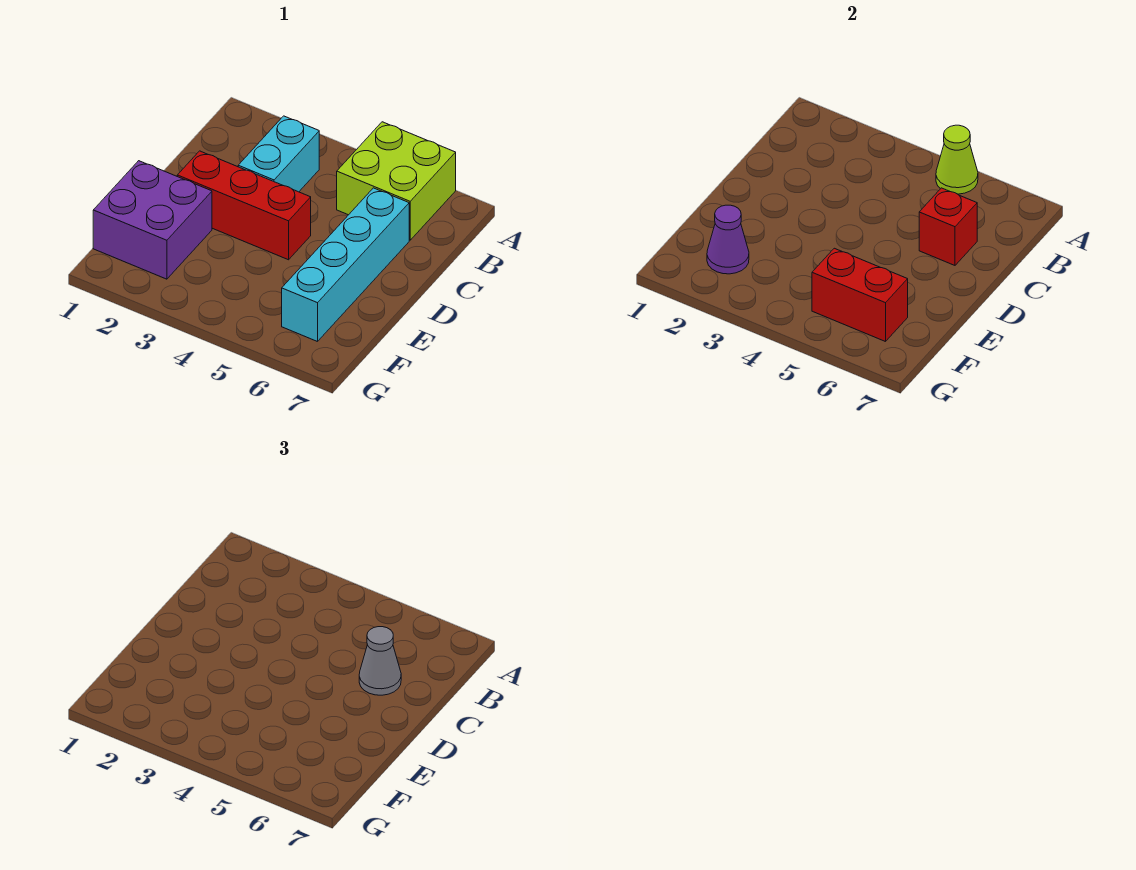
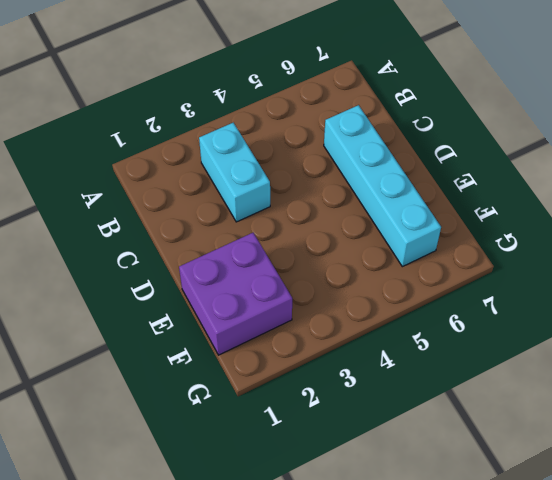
none -> lime 2x2 brick [337,122,456,240]
none -> red 1x3 brick [177,151,311,260]

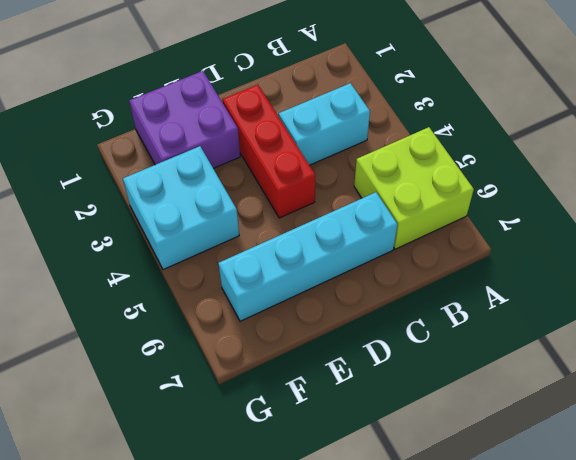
cyan 2x2 brick [123,146,239,270] -> none
none -> lime 1x1 cone [936,125,978,194]
none -> red 1x1 brick [919,188,977,265]

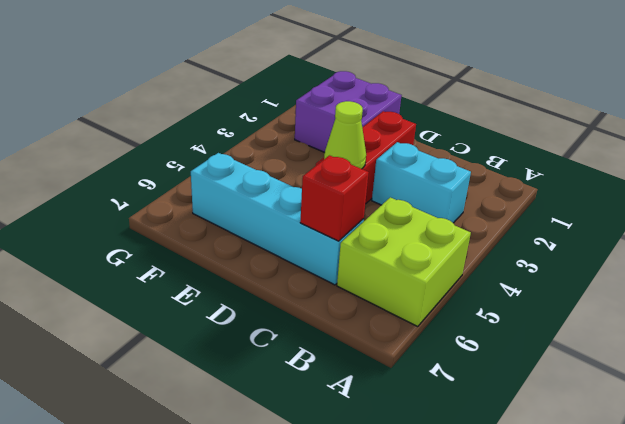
lime 1x1 cone [324,101,366,169] -> lime 1x1 cone moved to [936,125,978,194]
none -> purple 1x1 cone [707,205,749,274]
none -> red 1x2 brick [812,248,908,342]

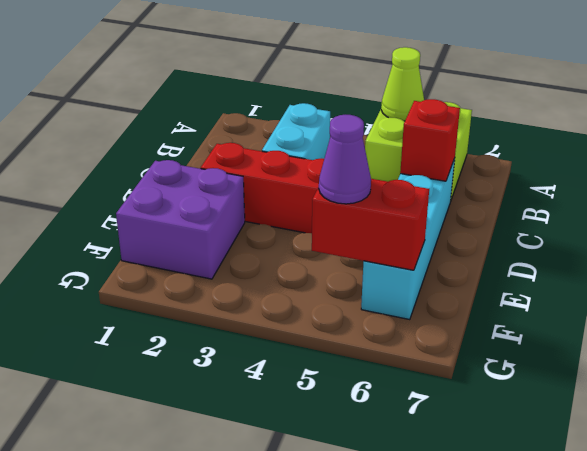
purple 1x1 cone [319,115,371,204] -> purple 1x1 cone moved to [707,205,749,274]
none -> grey 1x1 cone [359,627,401,695]

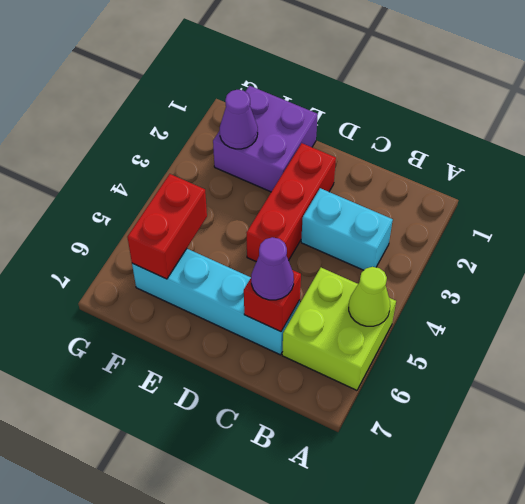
purple 1x1 cone [251,237,294,300] -> grey 1x1 cone [359,627,401,695]

